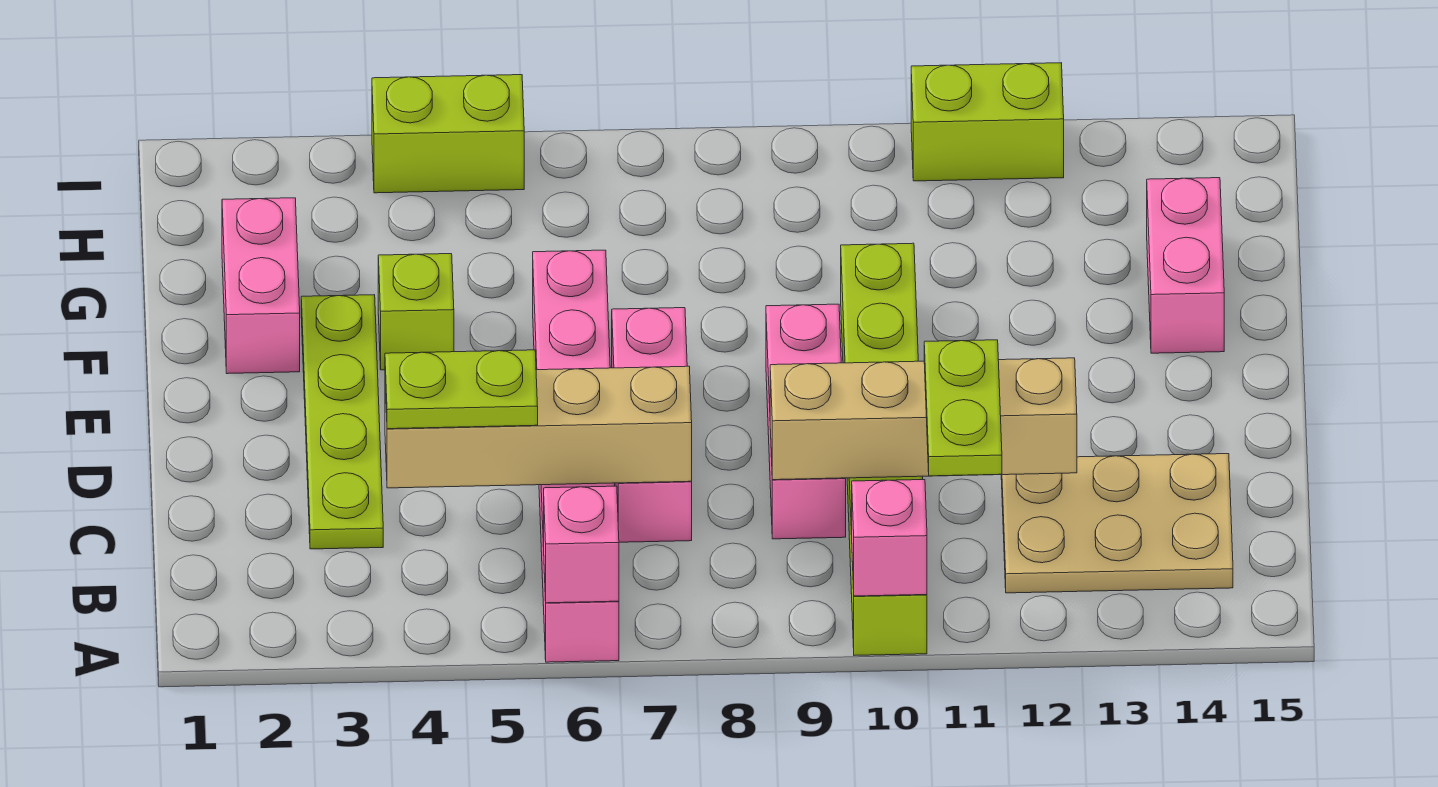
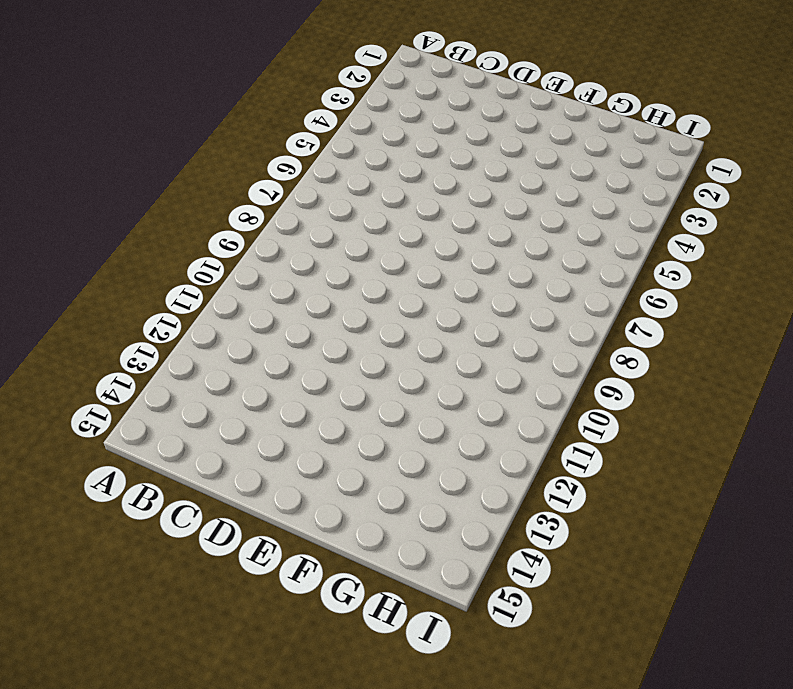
none -> pink 1x6 brick [533,250,619,662]
none -> lime 1x6 brick [841,243,927,656]
none -> tan 2x3 plate [1001,454,1233,593]

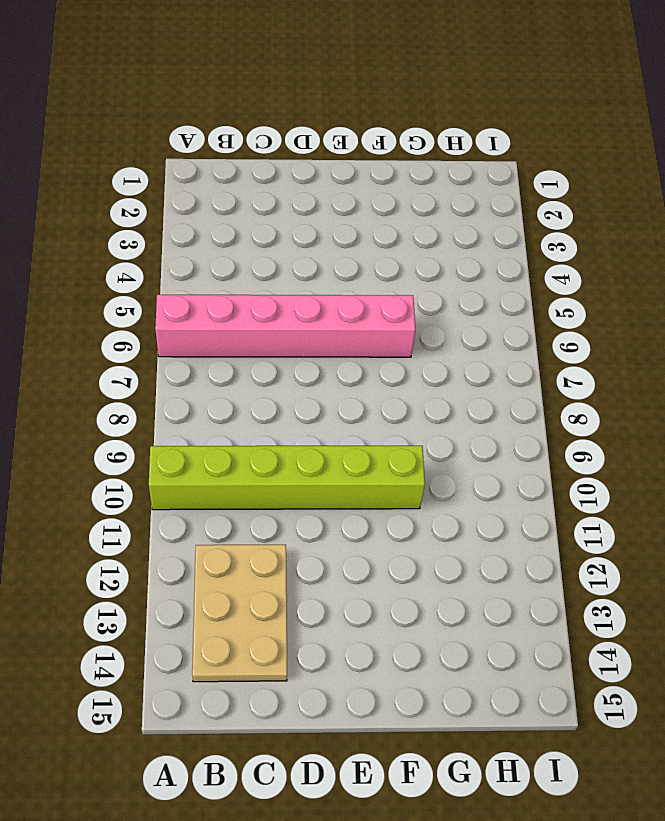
none -> lime 1x4 plate [301,295,383,549]
none -> pink 1x3 brick [612,308,692,542]
none -> pink 1x3 brick [766,304,846,539]

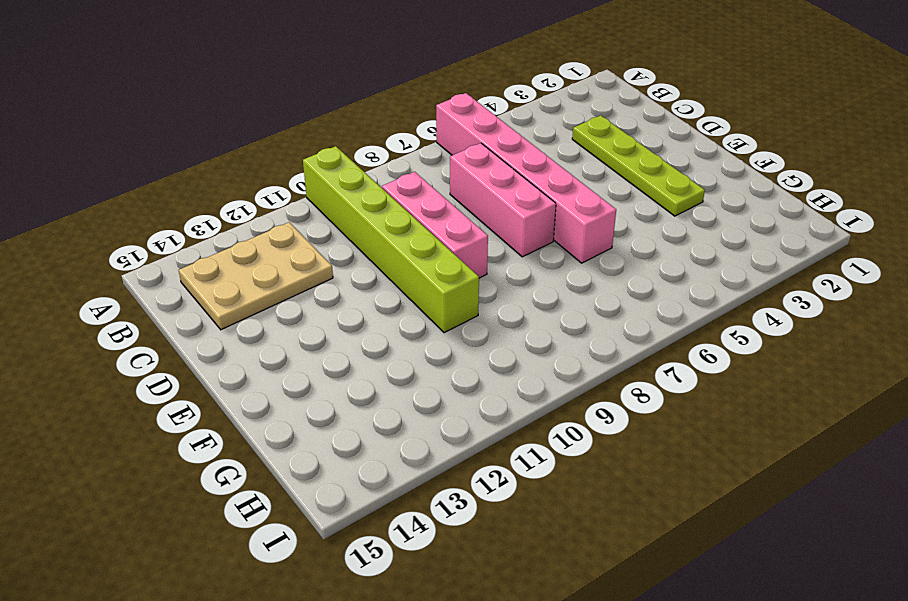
none -> pink 1x2 brick [222,198,300,374]
none -> lime 1x1 brick [378,254,454,370]
none -> pink 1x2 brick [1147,178,1224,353]

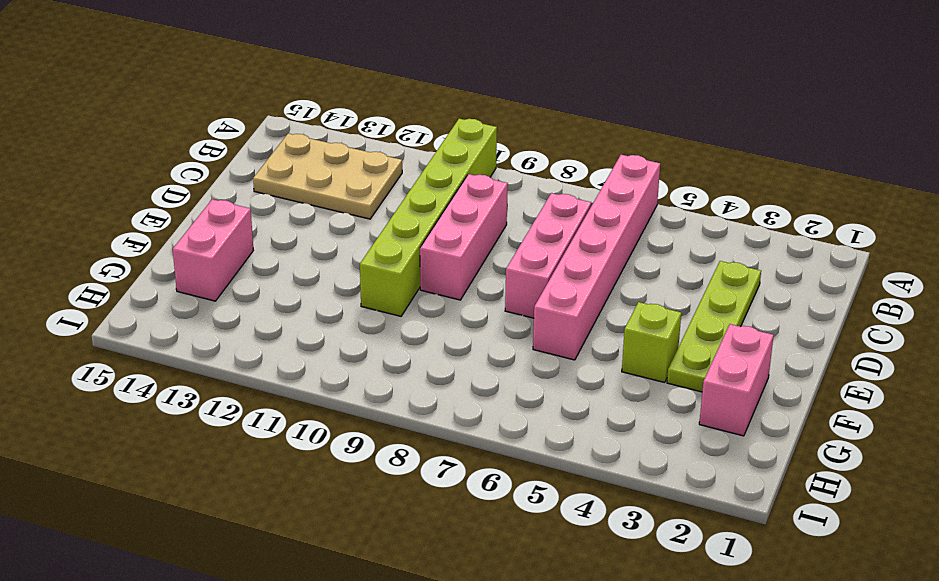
none -> lime 1x2 brick [372,75,524,193]
none -> lime 1x2 brick [911,63,1064,181]
none -> pink 1x1 brick [544,486,619,603]

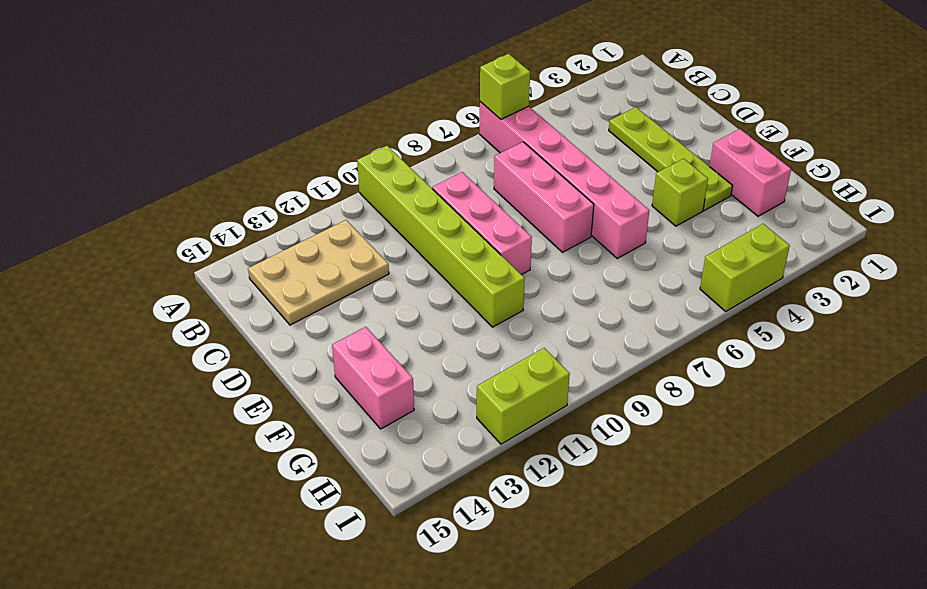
lime 1x1 brick [480,54,530,119] -> pink 1x1 brick [544,486,619,603]
none -> pink 1x1 brick [852,480,927,596]
none -> tan 1x4 brick [385,366,692,488]
none -> tan 1x4 brick [770,358,1077,480]

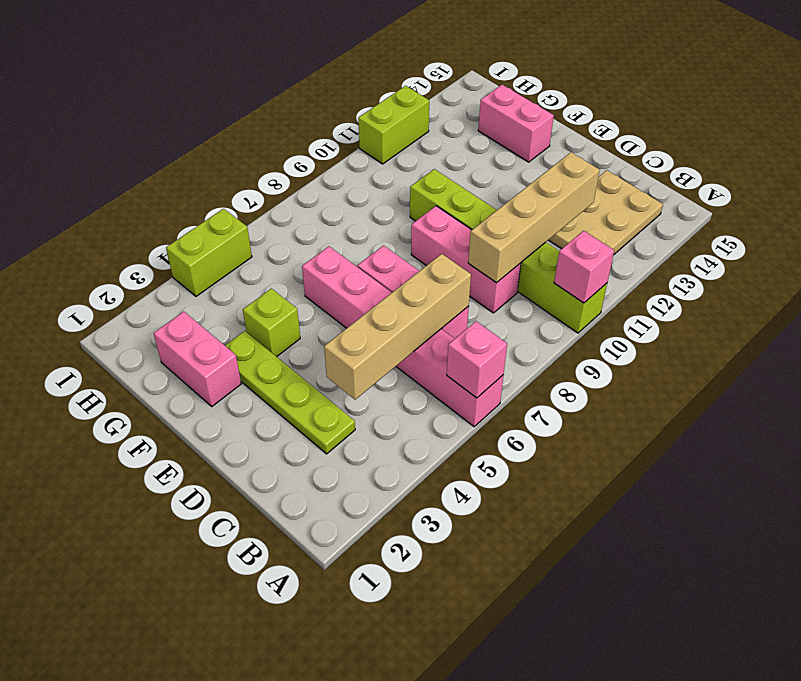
none -> lime 1x2 plate [924,340,1002,476]
none -> lime 1x2 plate [385,350,538,429]

